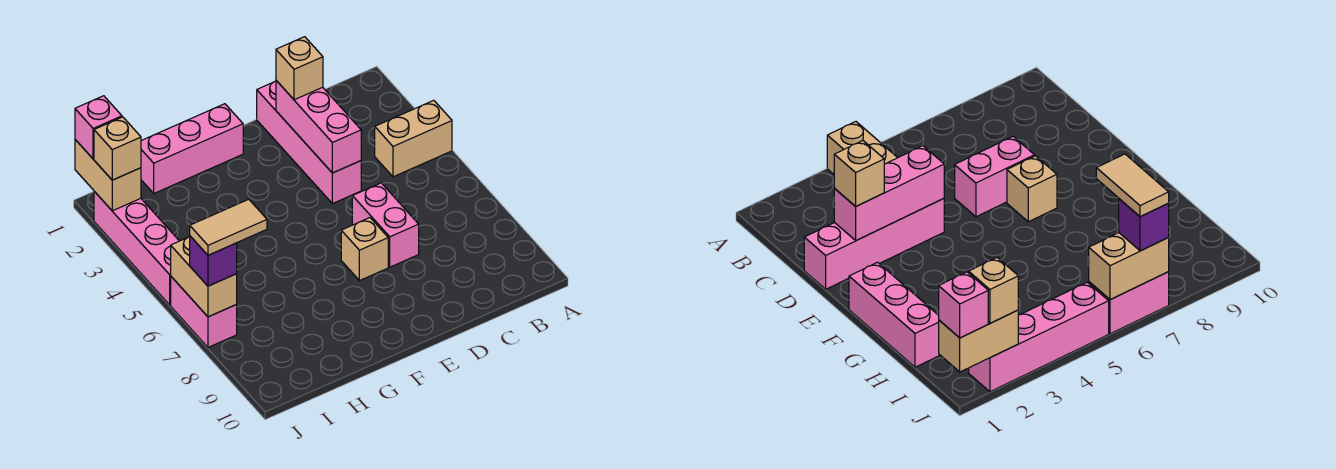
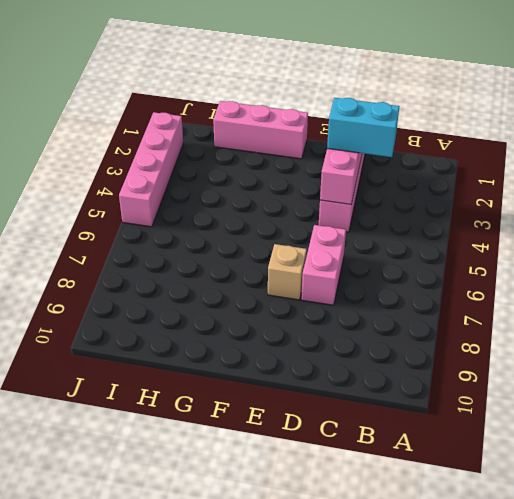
cyan 1x2 brick [327,98,400,157] -> none
none -> tan 1x2 brick [375,100,452,177]
none -> pink 1x2 brick [171,277,237,347]
none -> tan 1x2 brick [75,140,141,211]

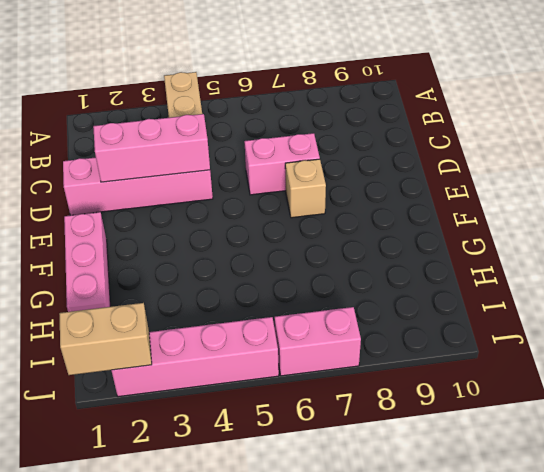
none -> tan 1x2 brick [171,237,237,317]
none -> tan 1x1 brick [276,37,323,100]
none -> pink 1x1 brick [75,96,122,159]

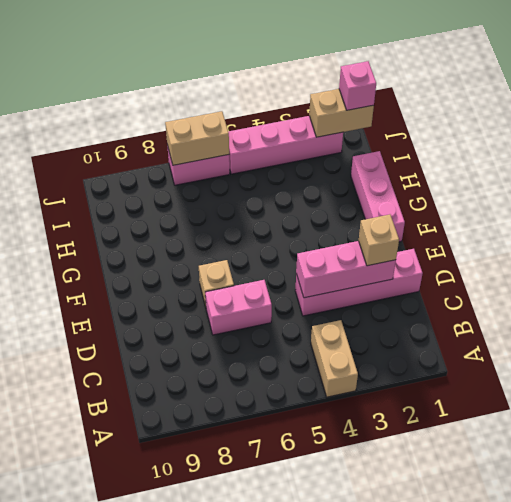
none -> tan 1x1 brick [94,117,141,180]
none -> purple 1x1 brick [190,236,237,286]
none -> tan 1x2 tile [190,199,267,255]

